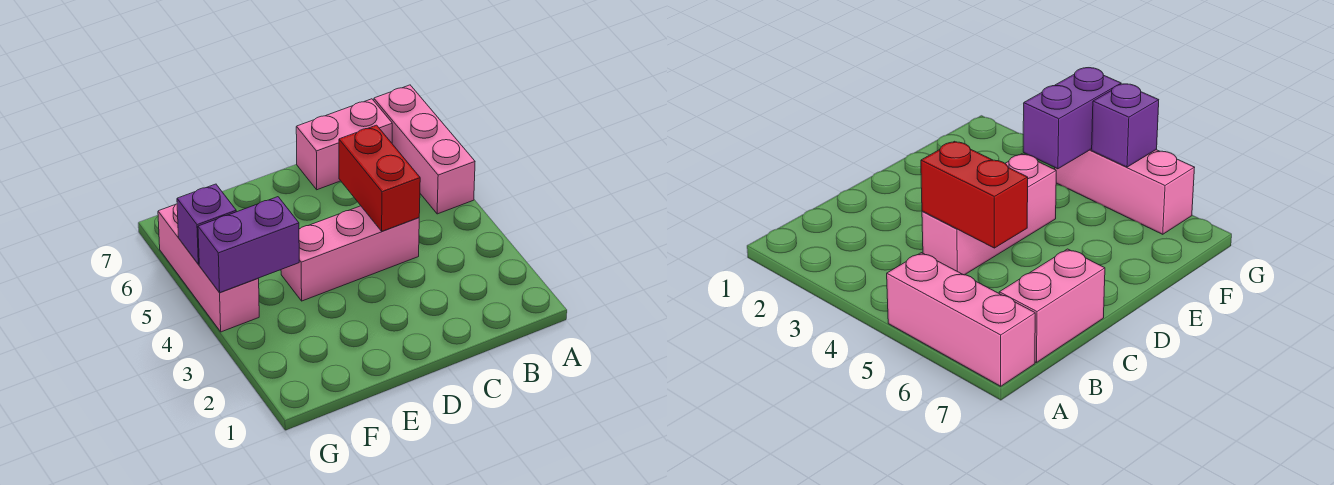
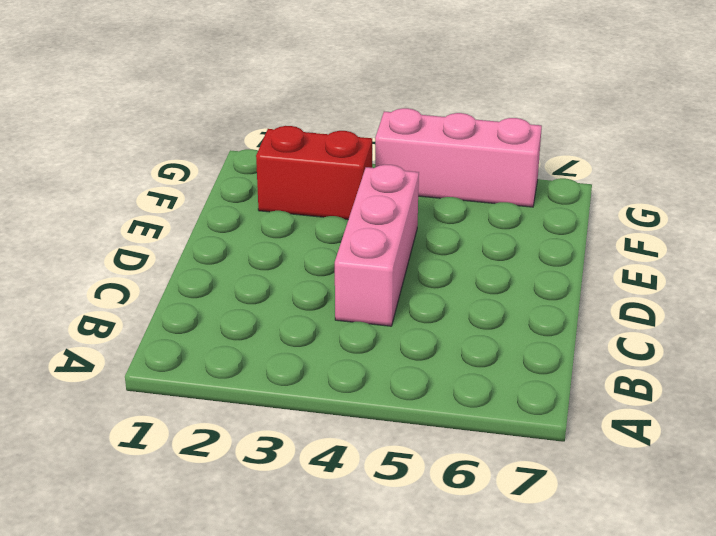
red 1x2 brick [256,126,372,220] -> red 1x2 brick moved to [339,125,420,231]
none -> pink 1x3 brick [374,85,475,214]
none -> pink 1x2 brick [296,99,392,190]

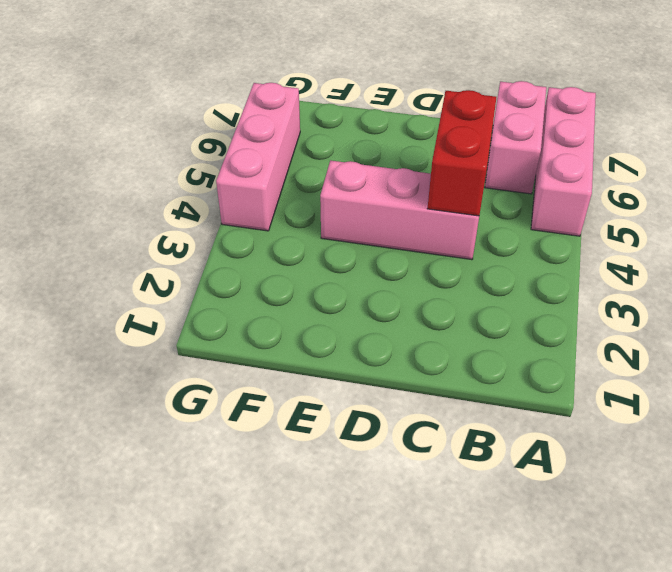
pink 1x2 brick [485,81,546,194] -> pink 1x2 brick turned to [296,99,392,190]
none -> purple 1x2 brick [198,197,299,293]
none -> purple 1x1 brick [177,184,236,264]

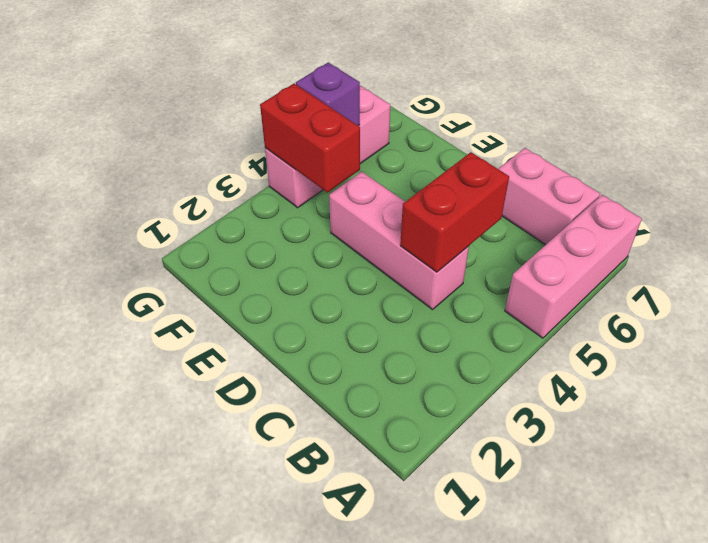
red 1x2 brick [260,84,360,193] -> purple 1x2 brick [198,197,299,293]

